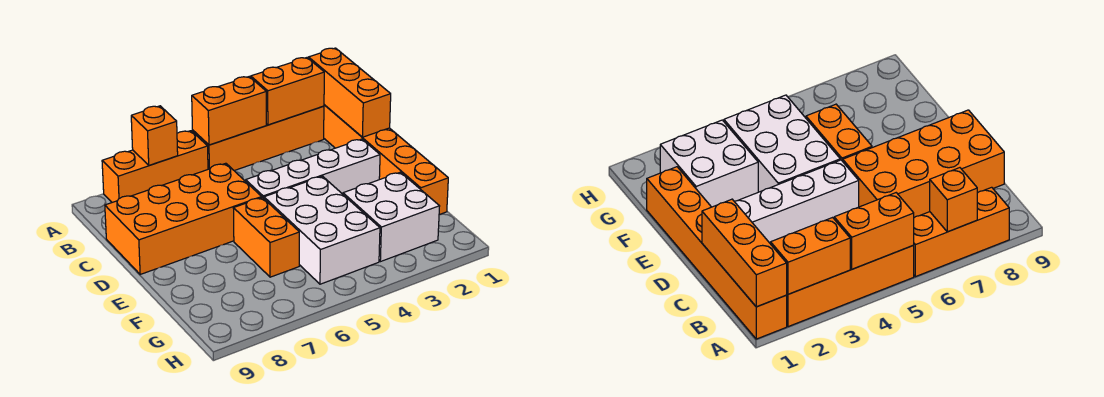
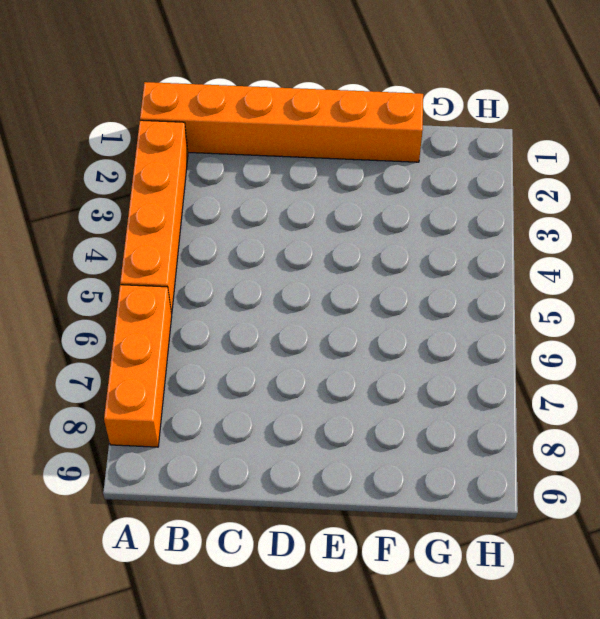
none -> orange 2x4 brick [105,163,262,274]
none -> white 1x4 brick [246,139,380,198]
none -> white 2x3 brick [264,176,380,284]

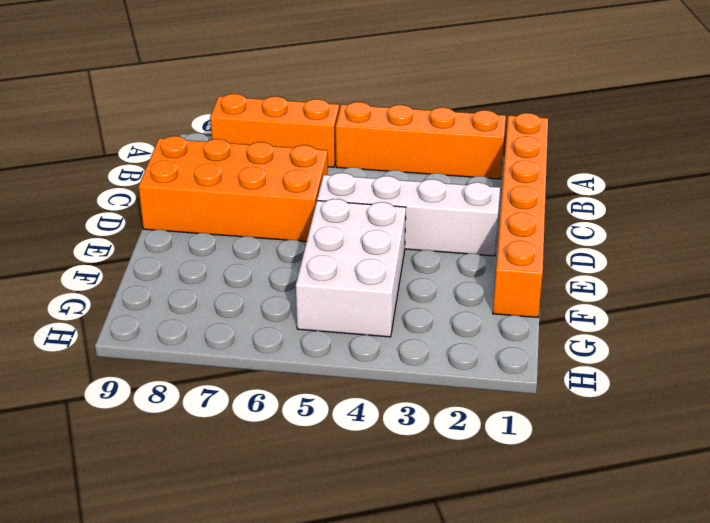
none -> orange 1x2 brick [233,198,299,277]
none -> white 2x2 brick [343,172,440,262]
none -> orange 1x3 brick [308,48,391,137]

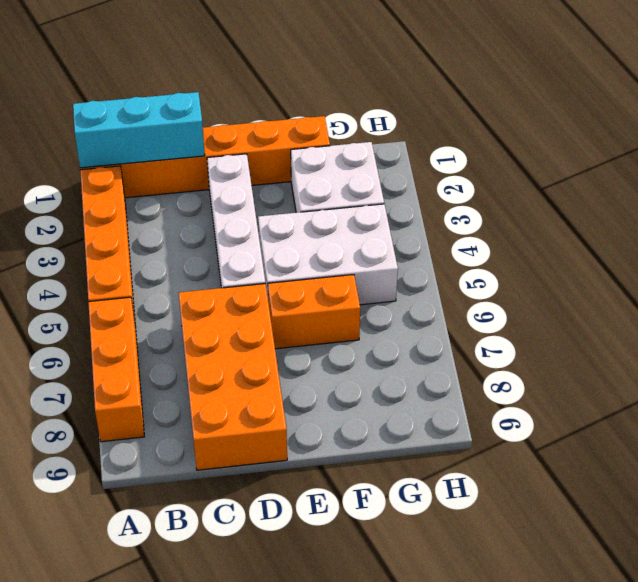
cyan 1x3 brick [73,92,205,168] -> orange 1x3 brick [308,48,391,137]
none -> orange 1x2 brick [251,58,324,125]
none -> orange 1x2 brick [192,77,266,145]
none -> orange 1x1 brick [131,106,178,165]

